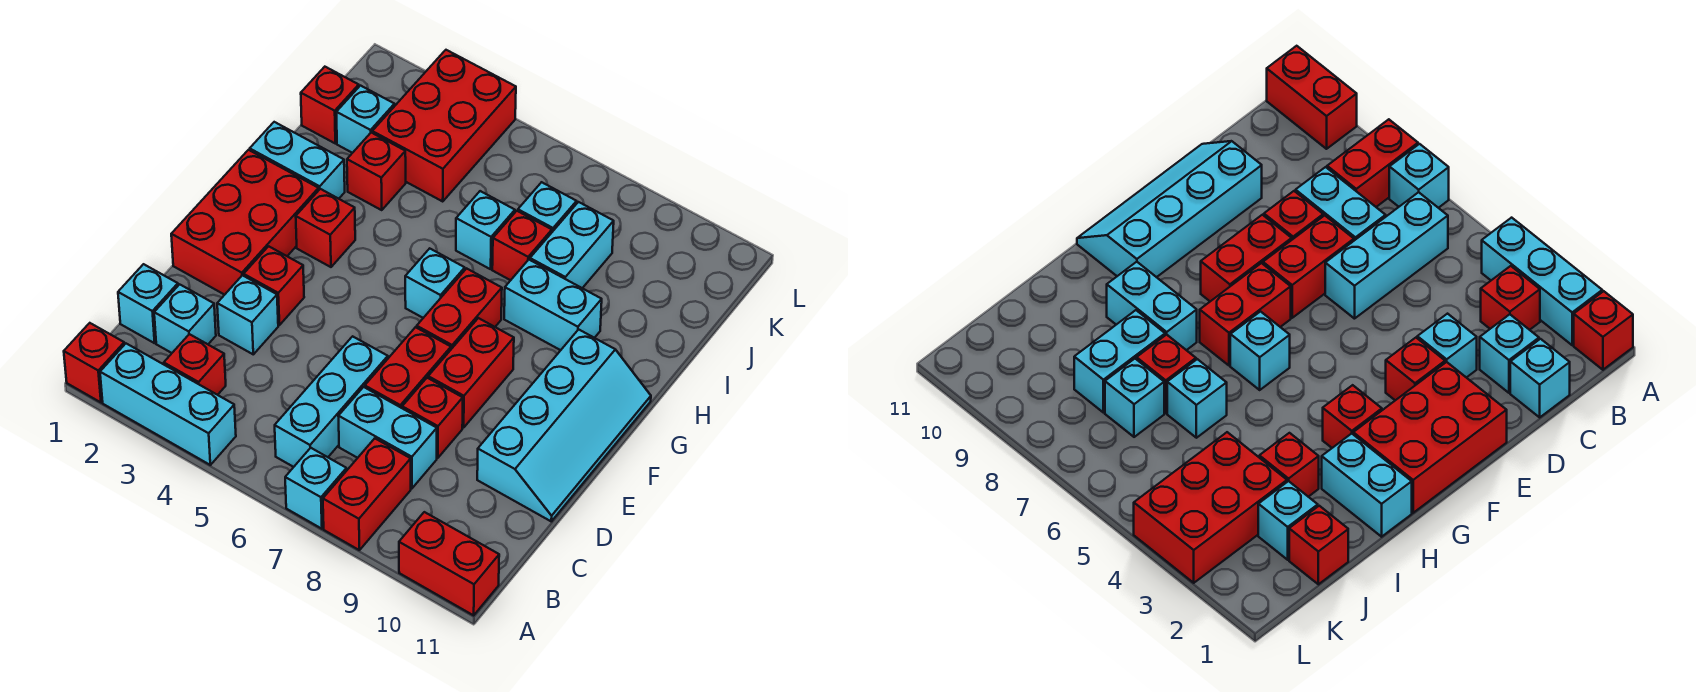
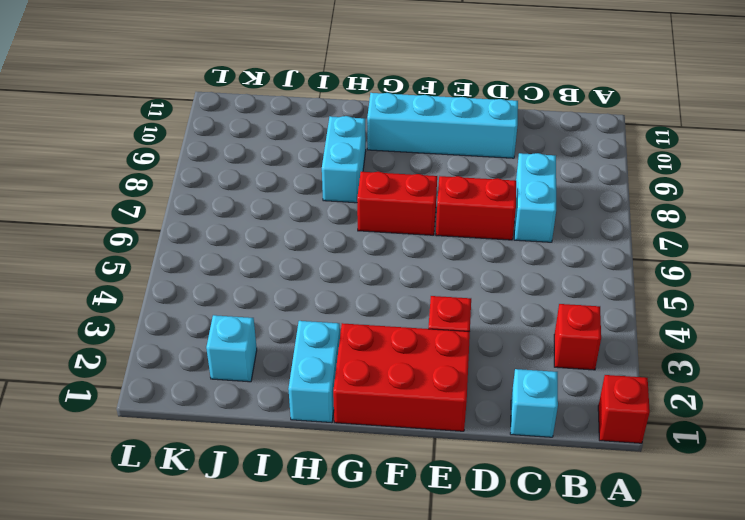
none -> cyan 1x3 brick [100,344,236,465]
none -> cyan 1x1 brick [285,448,347,529]
none -> red 1x2 brick [323,439,411,550]
none -> red 1x2 brick [399,512,499,615]

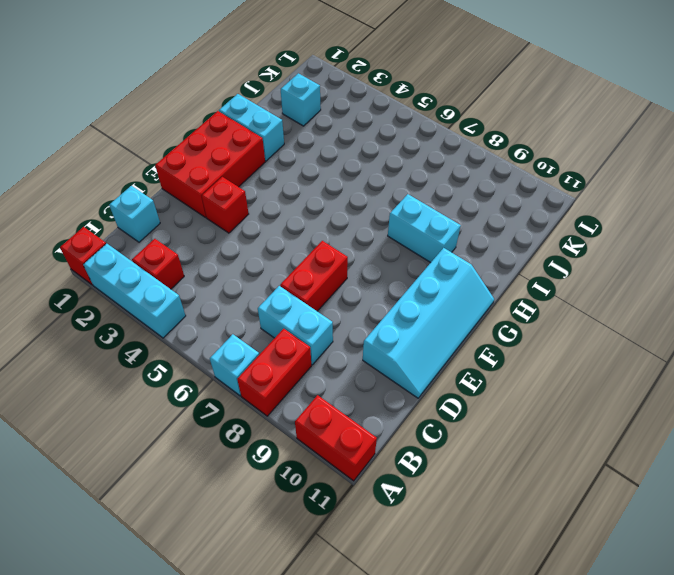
none -> cyan 1x3 brick [275,336,388,467]
none -> cyan 1x1 brick [154,284,216,353]
none -> cyan 1x1 brick [217,275,278,354]
none -> red 1x1 brick [402,378,463,458]

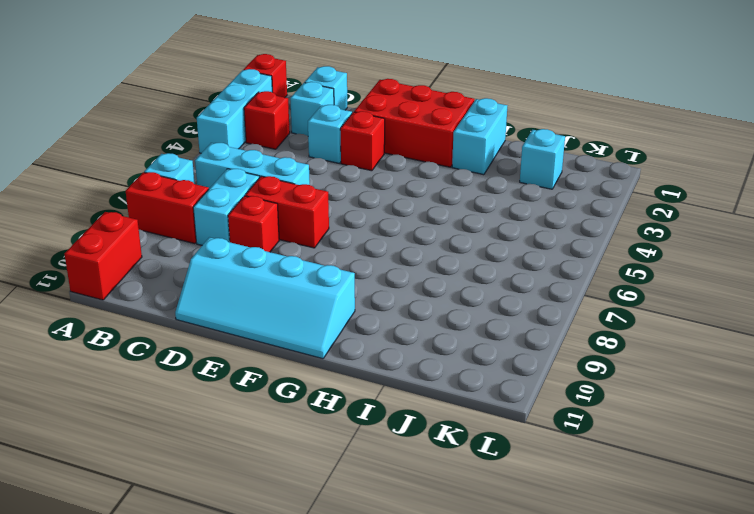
none -> red 1x2 brick [428,318,514,428]
none -> red 1x2 brick [417,268,502,349]
none -> red 1x1 brick [296,189,355,267]
none -> cyan 1x1 brick [405,249,465,318]

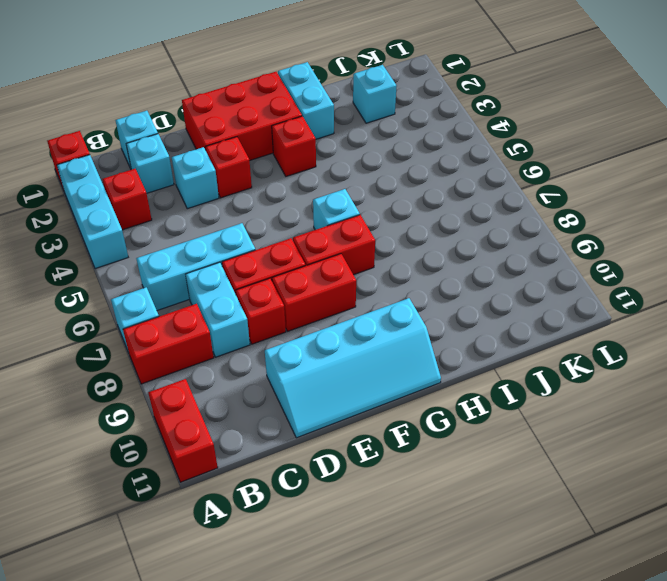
none -> cyan 1x2 brick [504,260,602,350]
none -> red 1x1 brick [347,133,406,210]
none -> cyan 1x1 brick [456,191,515,269]
none -> red 1x1 brick [492,211,552,280]

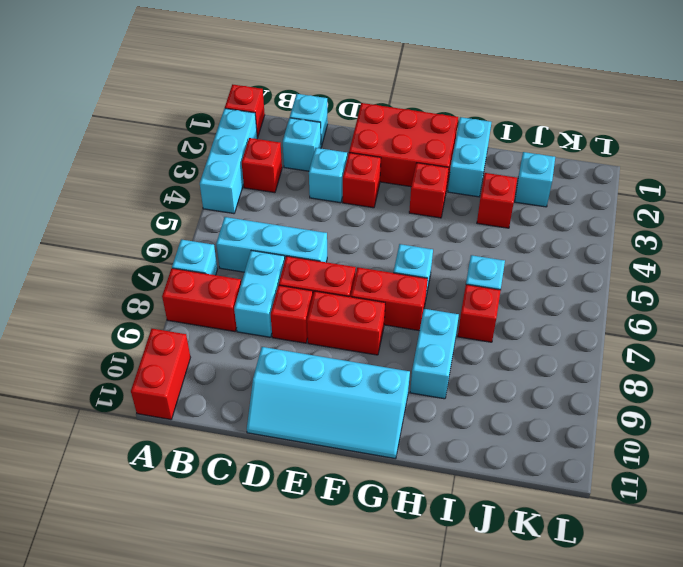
none -> cyan 1x2 brick [530,202,614,288]
none -> red 1x1 brick [301,67,359,143]
none -> red 2x3 brick [372,50,516,201]
none -> cyan 1x1 brick [518,182,577,232]

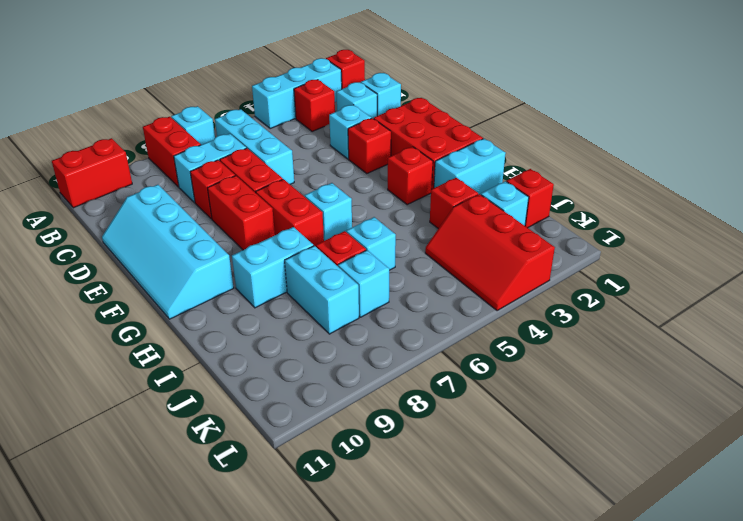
red 2x3 slope [425,194,555,311] -> red 2x3 brick [372,50,516,201]

